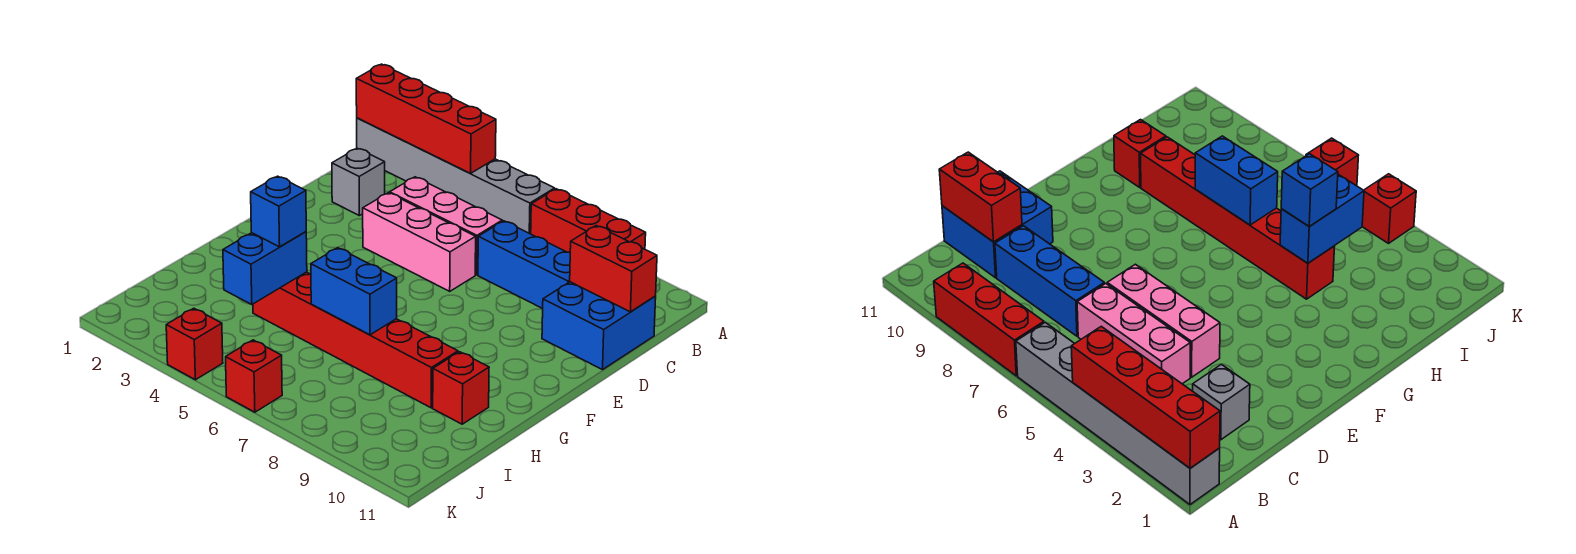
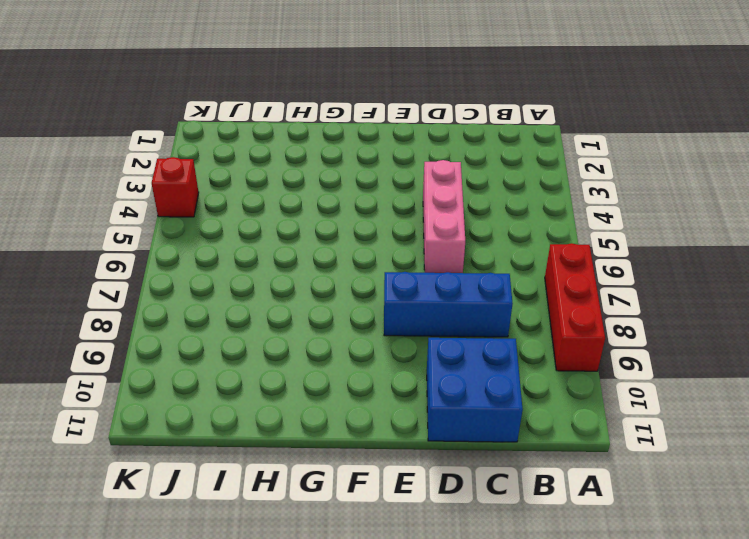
blue 1x3 brick [384,272,513,337] -> blue 1x3 brick turned to [478,221,570,309]
none -> grey 1x6 brick [357,118,555,234]
none -> grey 1x1 brick [332,148,385,216]
none -> pink 1x3 brick [390,177,502,275]

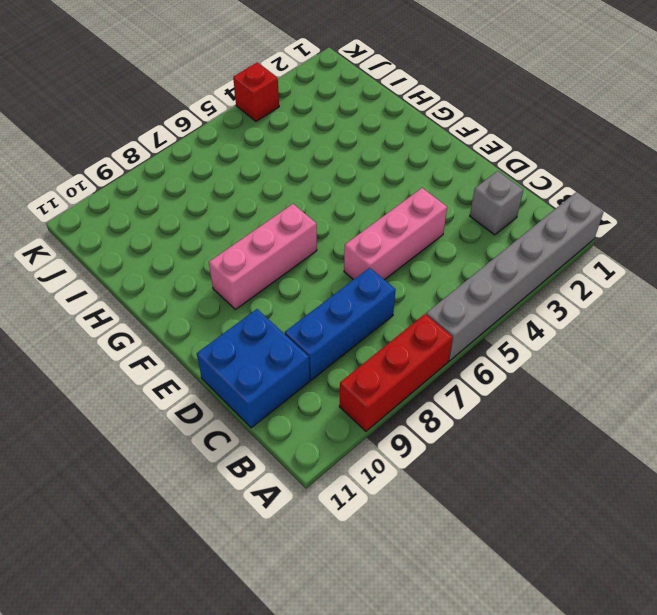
pink 1x3 brick [209,204,317,310] -> pink 1x3 brick moved to [390,177,502,275]
none -> red 1x6 brick [253,272,458,408]
none -> red 1x1 brick [433,352,489,424]
none -> red 1x1 brick [226,340,282,412]

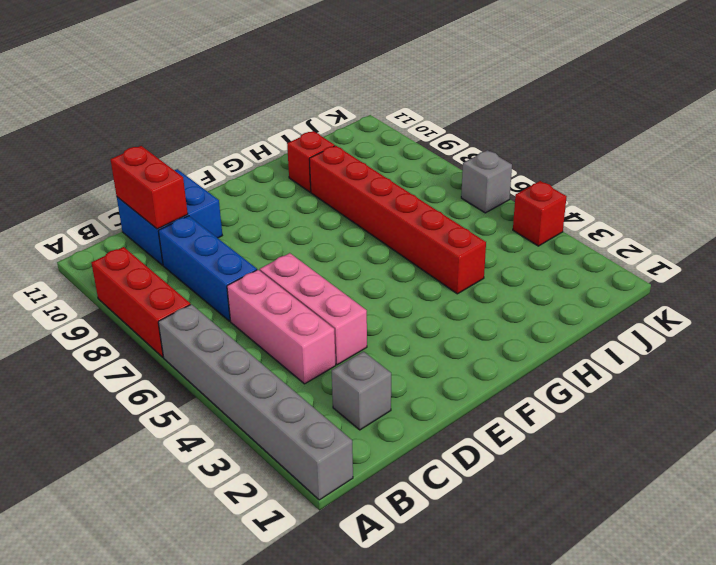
grey 1x1 brick [461,150,512,213] -> red 1x1 brick [226,340,282,412]
none -> red 1x4 brick [356,64,496,173]
none -> blue 1x2 brick [223,232,307,305]
none -> blue 1x2 brick [311,248,397,335]

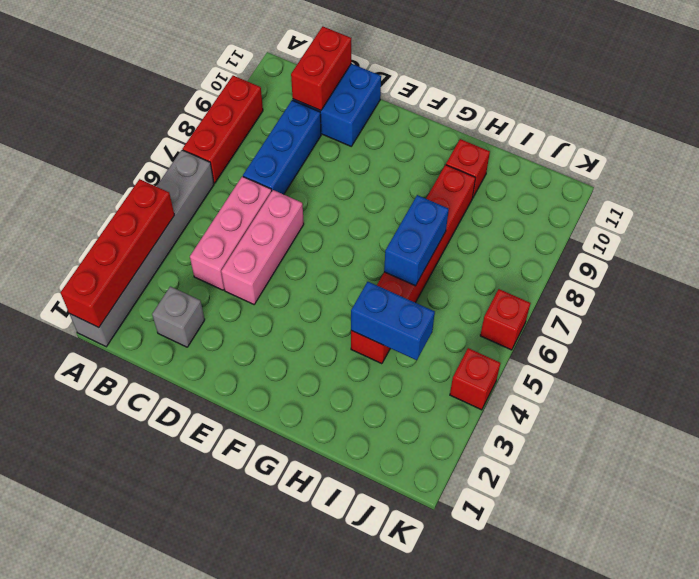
none -> blue 1x1 brick [251,176,306,247]

